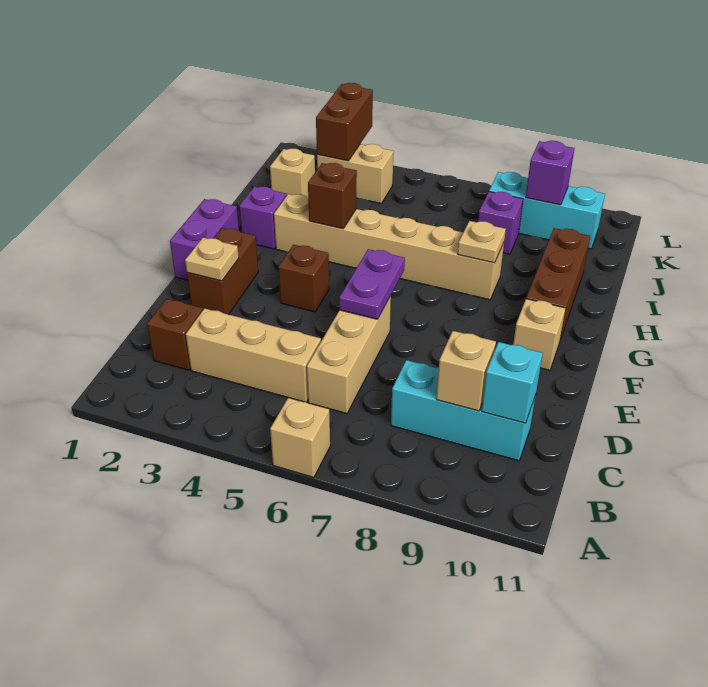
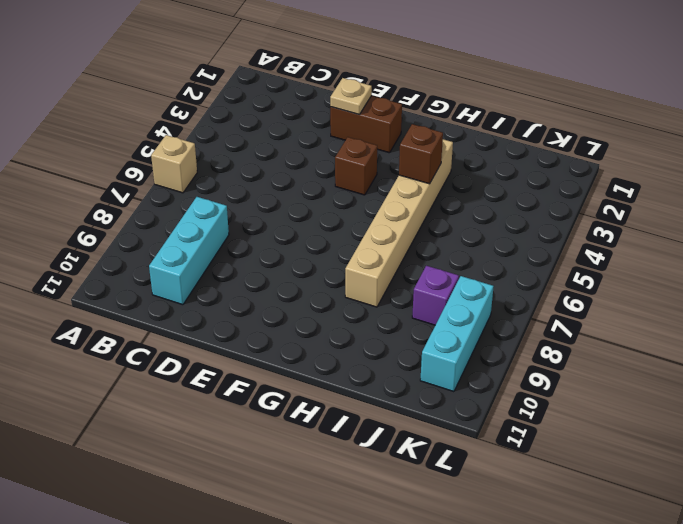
none -> brown 1x1 brick [147,299,203,370]
none -> tan 1x3 brick [186,308,321,402]
none -> tan 1x3 brick [307,296,391,414]

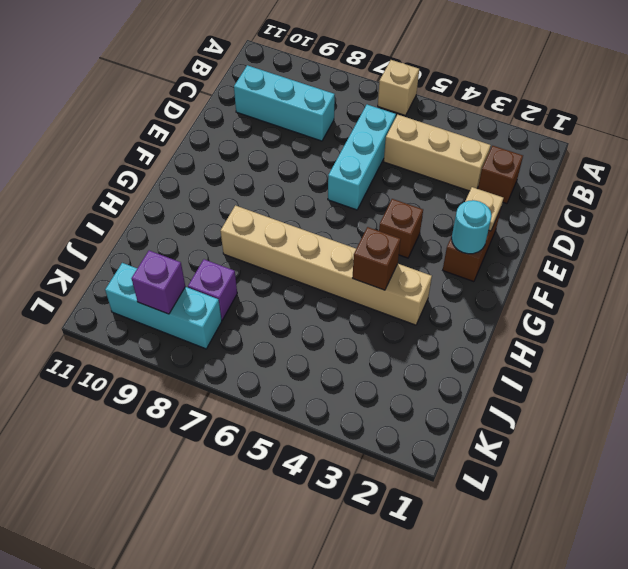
cyan 1x3 brick [328,105,396,210] -> tan 1x3 brick [307,296,391,414]
cyan 1x1 round brick [452,200,492,254] -> none
none -> purple 1x2 brick [170,199,239,280]
none -> tan 1x1 brick [513,299,565,370]
none -> brown 1x3 brick [526,228,590,340]

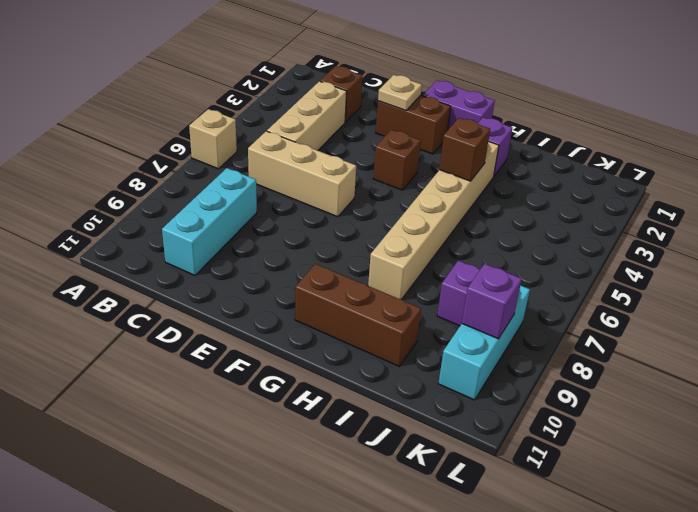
none -> tan 1x1 brick [513,299,565,370]
none -> tan 1x1 brick [270,148,315,198]
none -> tan 1x2 brick [317,144,393,204]

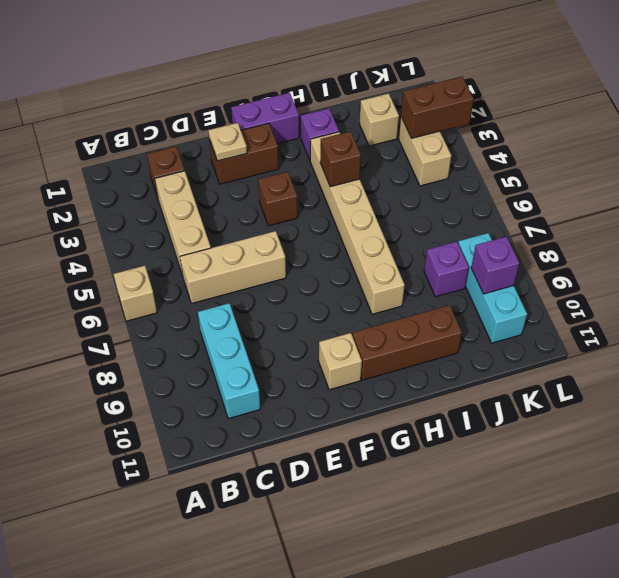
none -> tan 1x1 brick [436,331,496,411]
none -> cyan 1x1 brick [482,342,543,423]
none -> purple 1x2 plate [339,249,405,319]

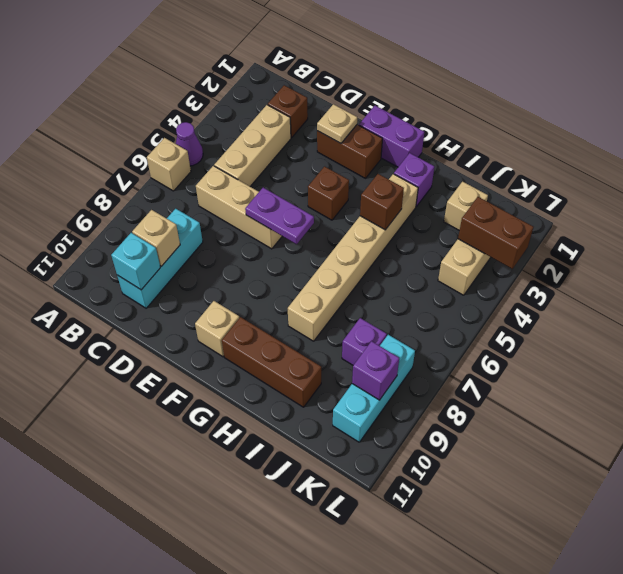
purple 1x1 cone [176,122,203,166] -> none
none -> tan 1x1 plate [458,221,506,263]

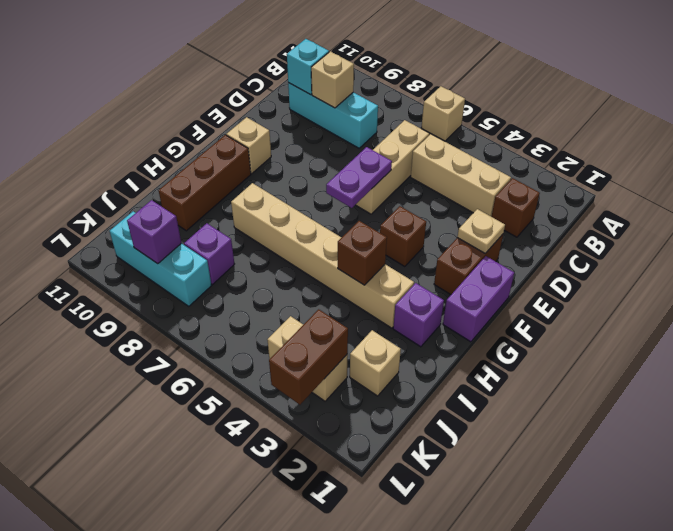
none -> tan 1x1 plate [458,221,506,263]

